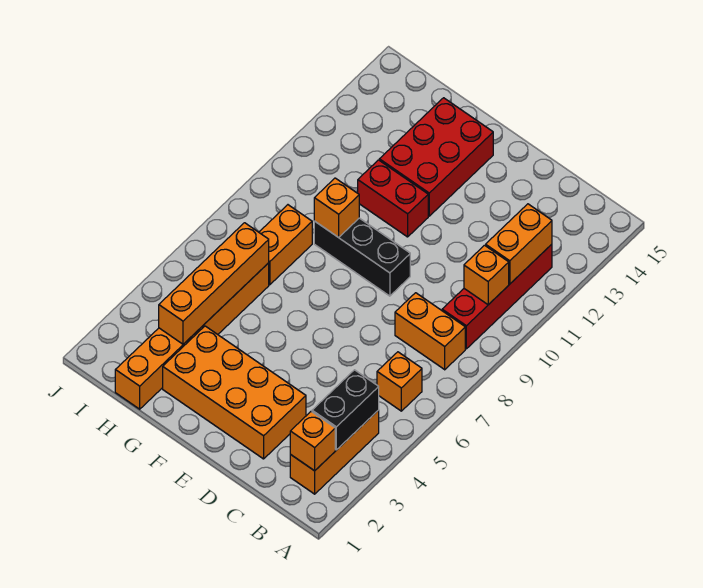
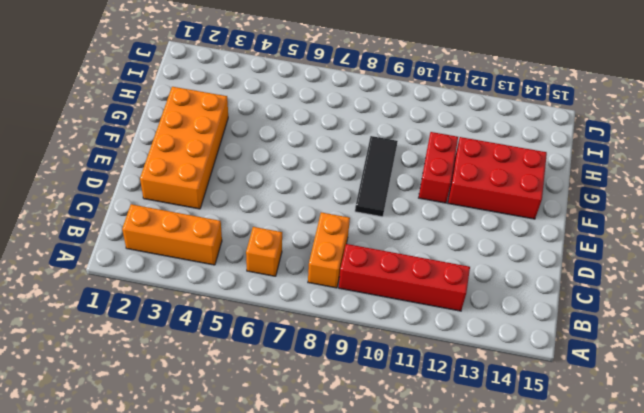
black 1x3 tile [355,136,398,217] -> black 1x3 brick [314,218,410,296]
none -> orange 1x6 brick [115,263,269,409]
none -> orange 1x2 brick [259,205,312,285]
none -> orange 1x1 brick [290,412,335,471]

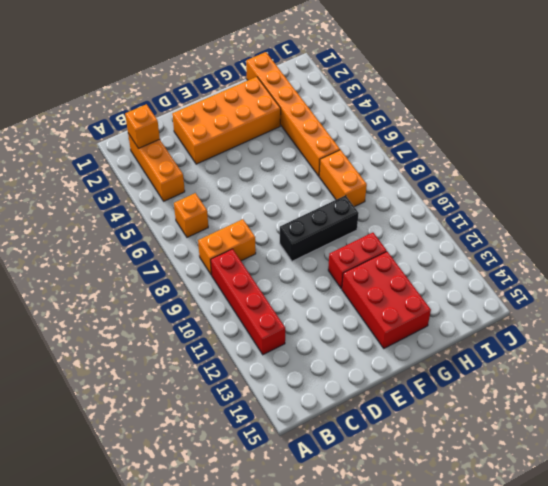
none -> black 1x2 brick [312,370,379,450]
none -> orange 1x1 brick [464,245,509,305]
none -> orange 1x2 brick [486,204,552,284]

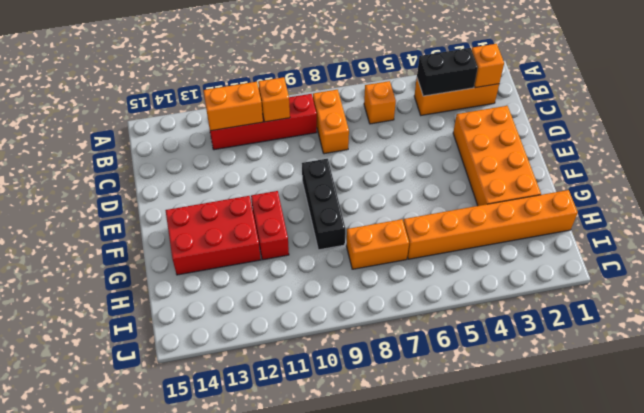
none -> orange 1x1 brick [314,178,359,237]
none -> orange 1x4 brick [159,223,269,344]

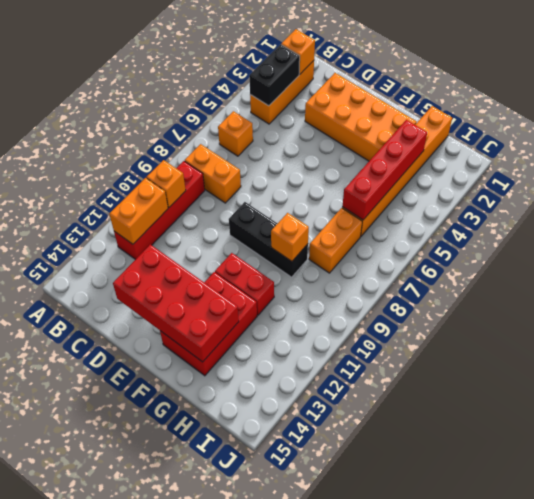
red 2x4 brick [113,244,239,362] -> none
red 1x4 brick [342,120,427,220] -> orange 1x4 brick [159,223,269,344]

